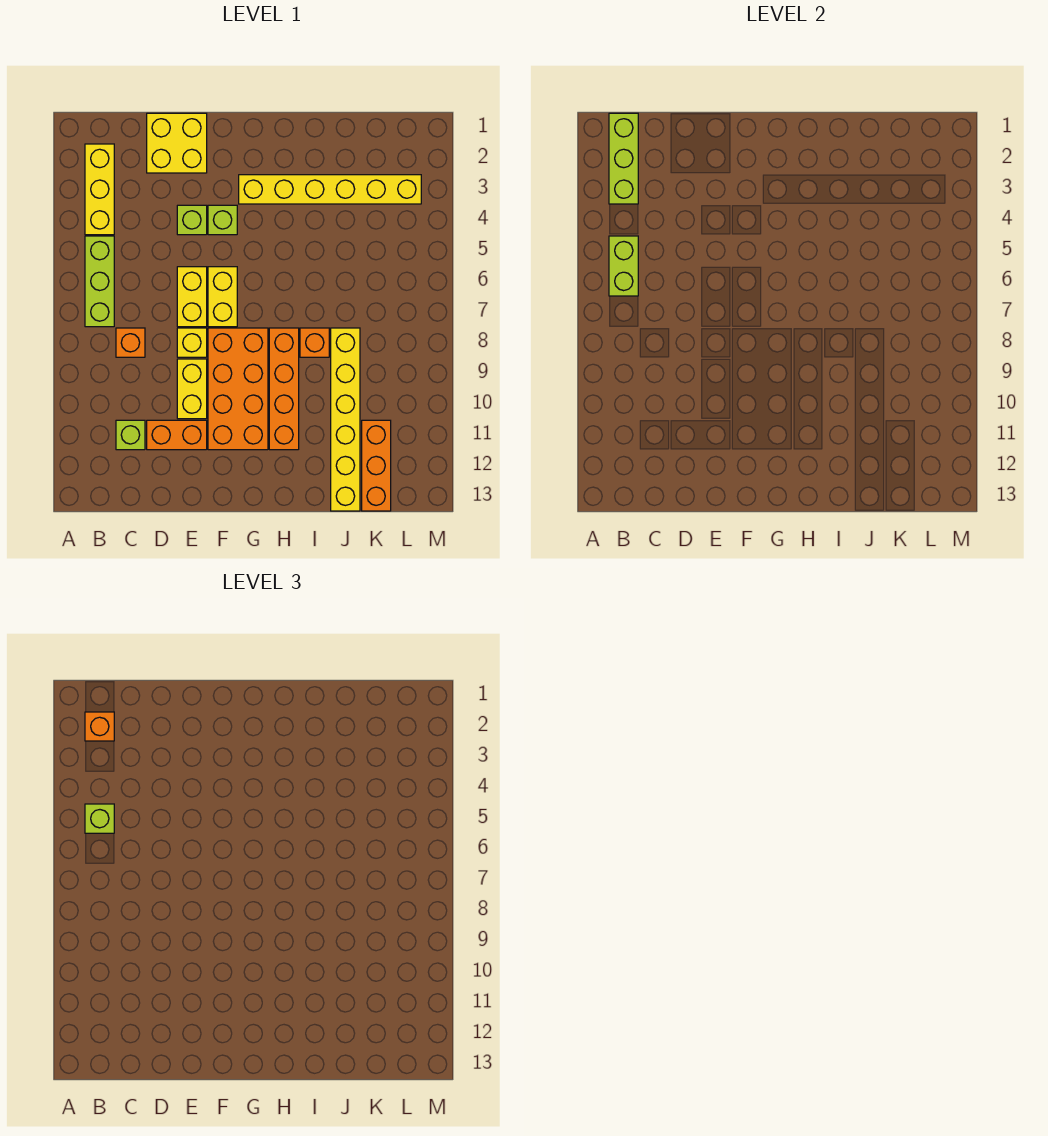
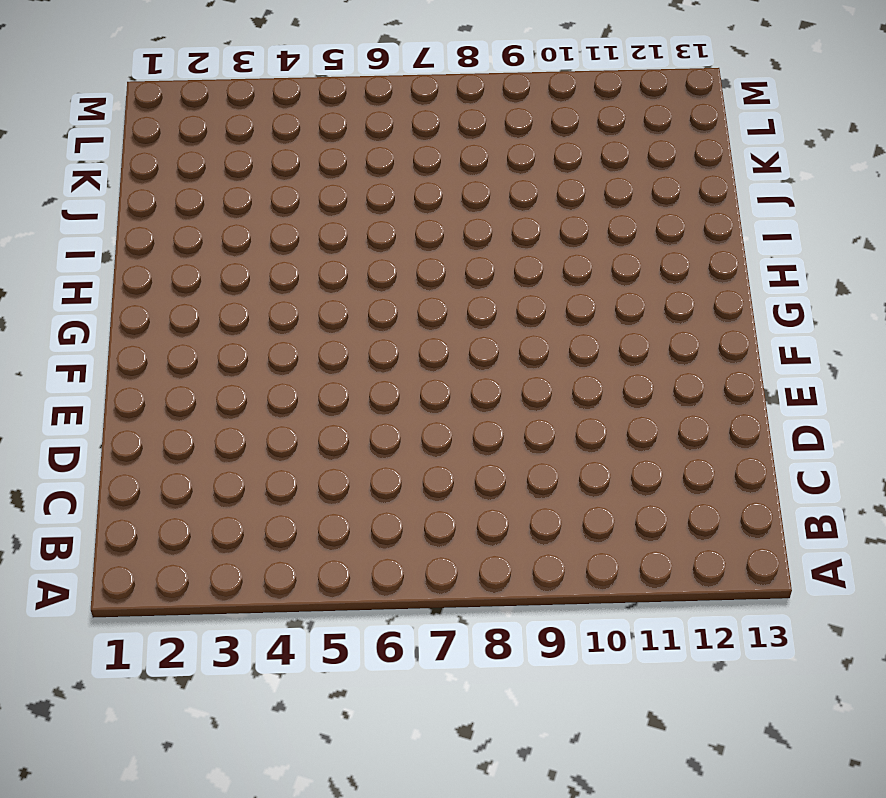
none -> yellow 1x3 brick [85,144,114,235]
none -> lime 1x3 brick [85,236,114,327]
none -> orange 1x1 brick [116,328,145,357]

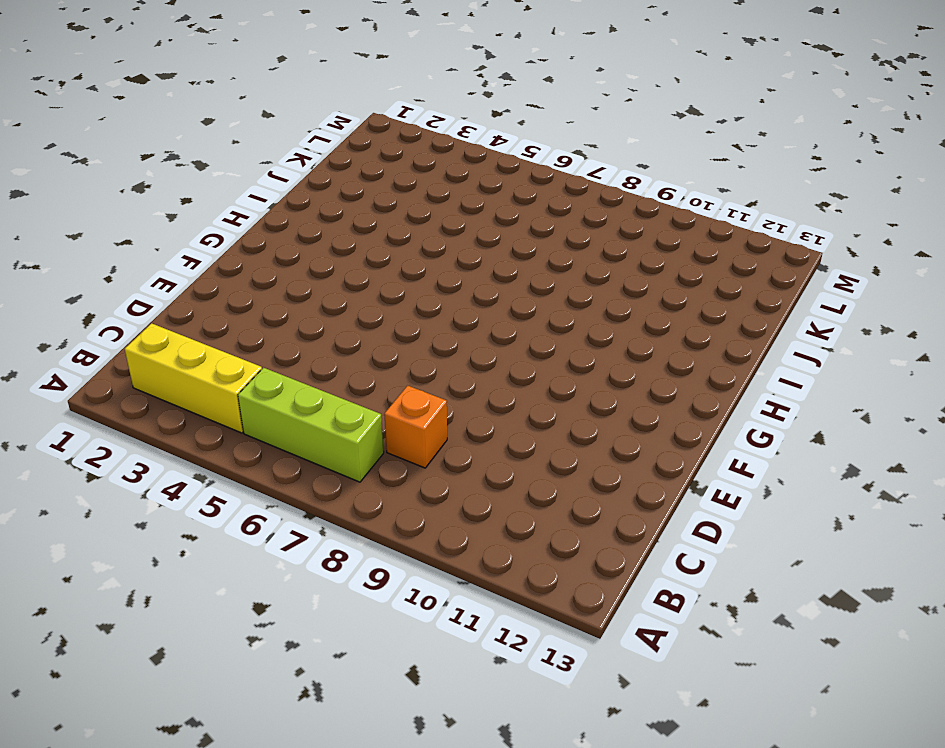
none -> lime 1x1 brick [116,420,145,450]
none -> yellow 2x2 brick [147,113,207,173]
none -> orange 1x2 brick [147,420,207,450]

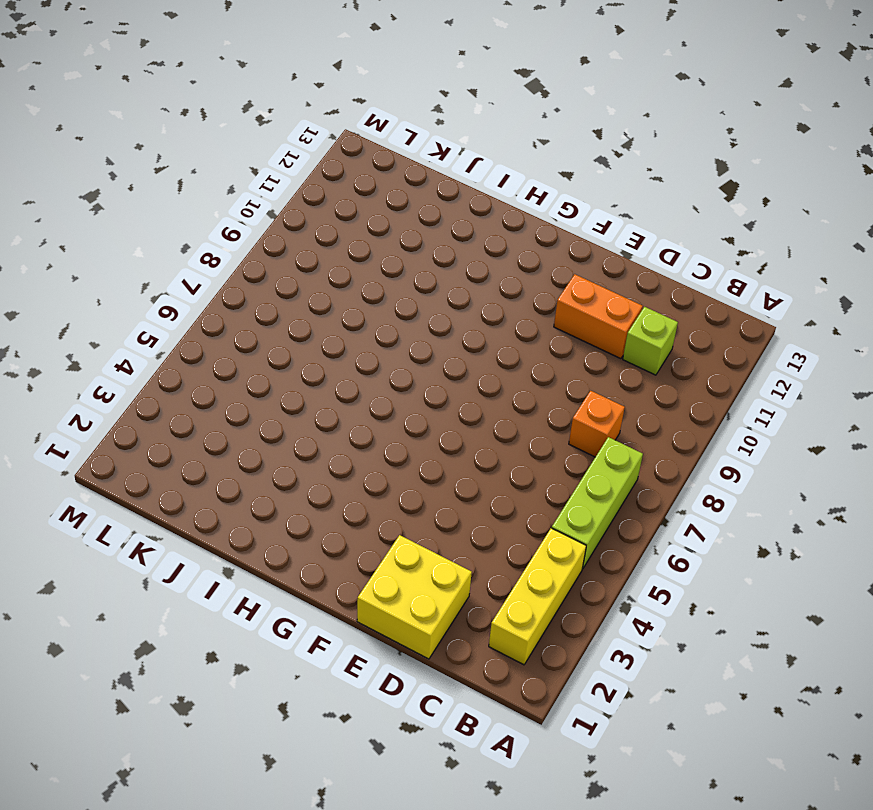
none -> lime 1x1 brick [177,205,207,235]
none -> yellow 1x2 brick [177,267,207,327]
none -> yellow 1x1 brick [177,328,207,357]

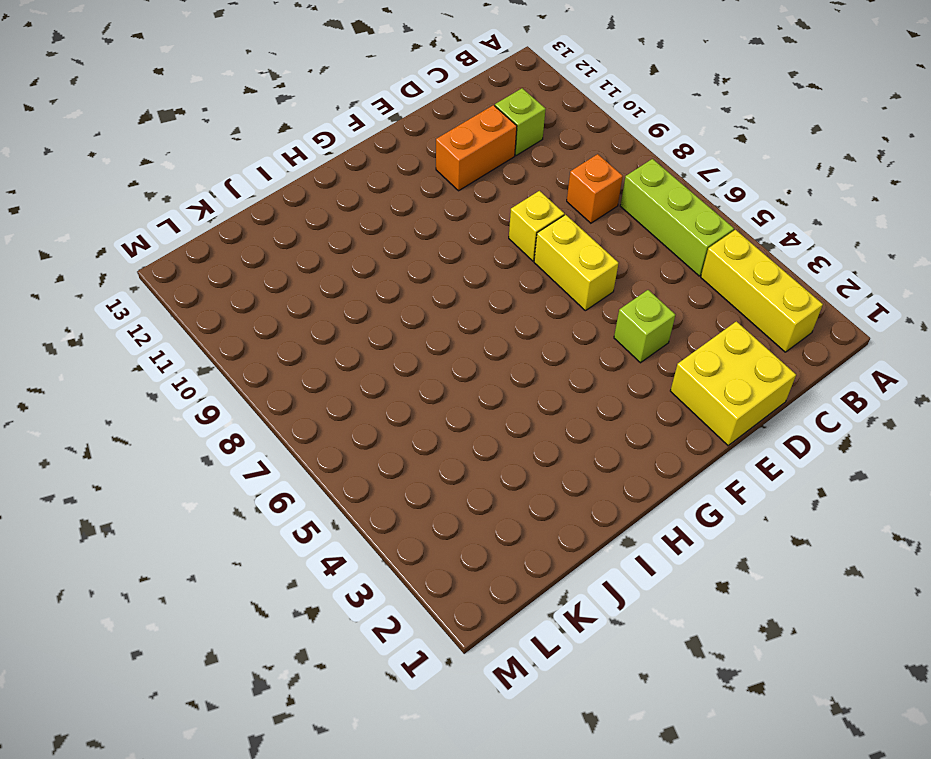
none -> yellow 1x2 brick [177,359,207,419]
none -> lime 1x1 brick [208,205,237,235]
none -> yellow 1x2 brick [208,267,237,327]

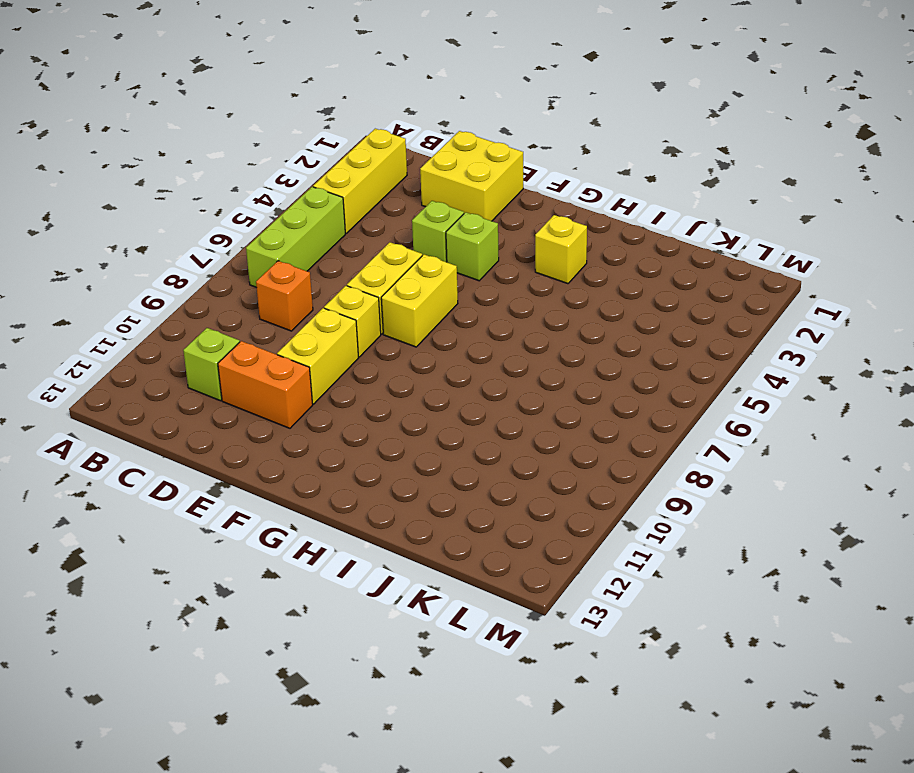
yellow 1x1 brick [535,215,587,284] -> yellow 1x6 brick [239,175,421,204]
none -> orange 2x4 brick [208,328,268,450]
none -> orange 1x4 brick [269,328,299,450]
none -> orange 1x1 brick [300,328,329,357]

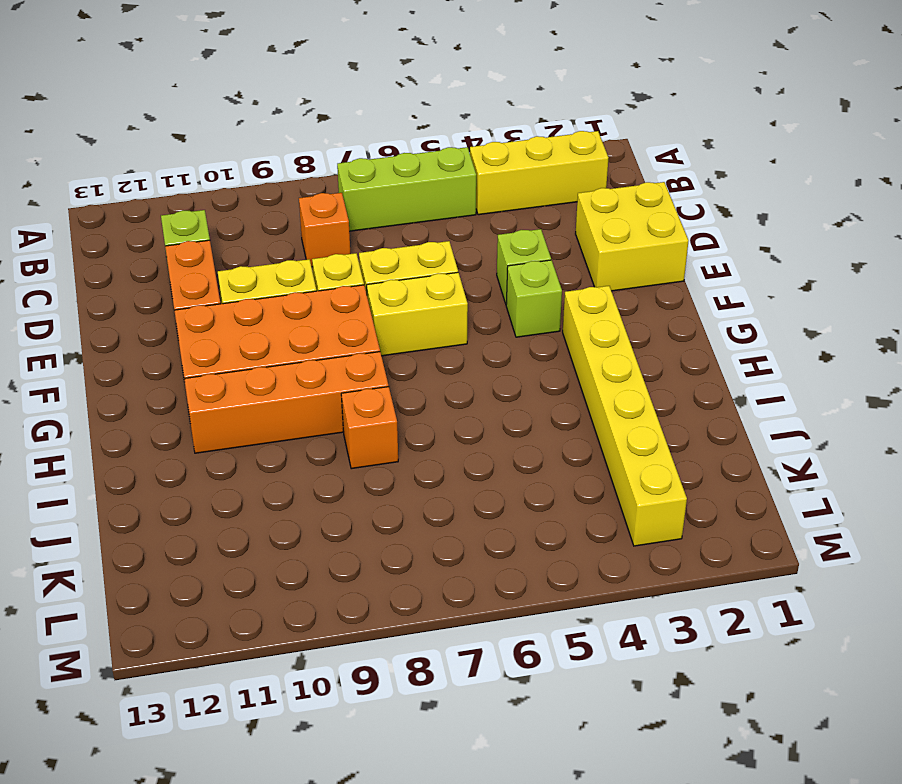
none -> yellow 1x6 brick [331,328,360,511]
none -> orange 1x3 brick [362,420,391,511]
none -> lime 1x3 brick [609,113,638,204]

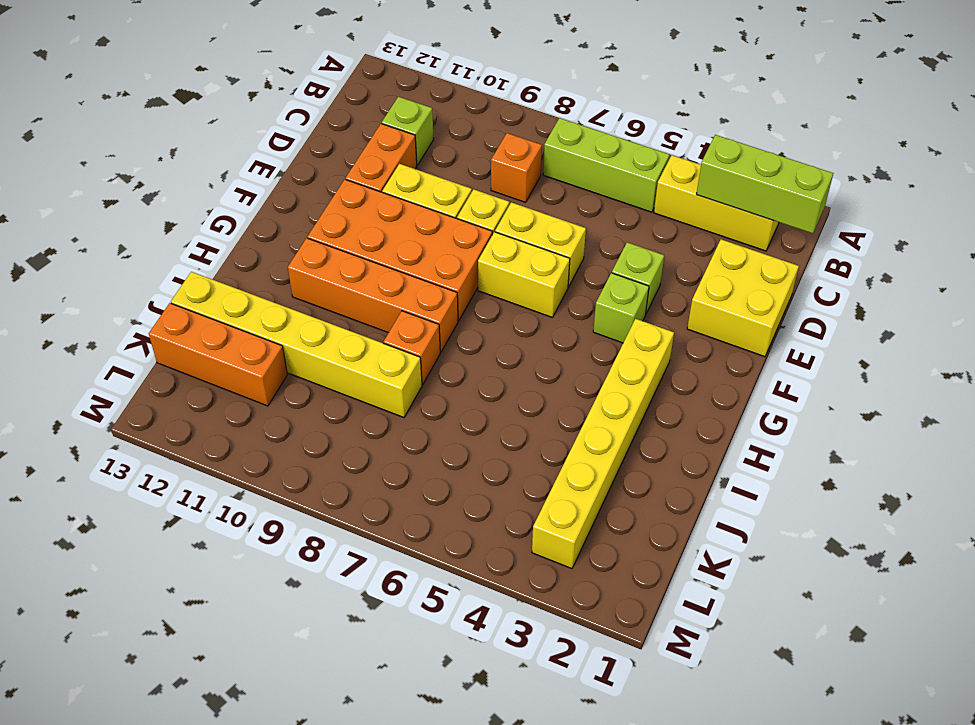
none -> lime 1x2 brick [609,236,638,296]
none -> orange 1x1 brick [85,712,114,741]
none -> lime 1x1 brick [85,804,114,833]

